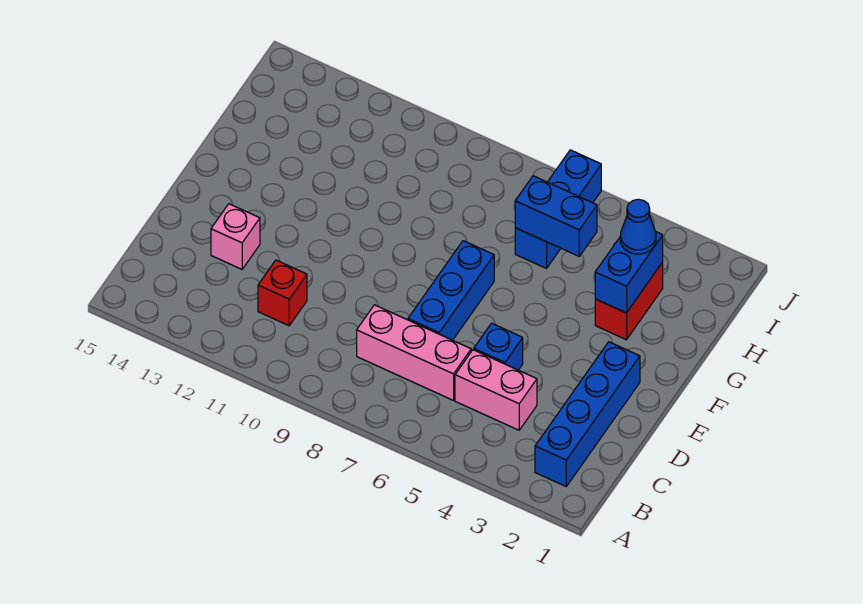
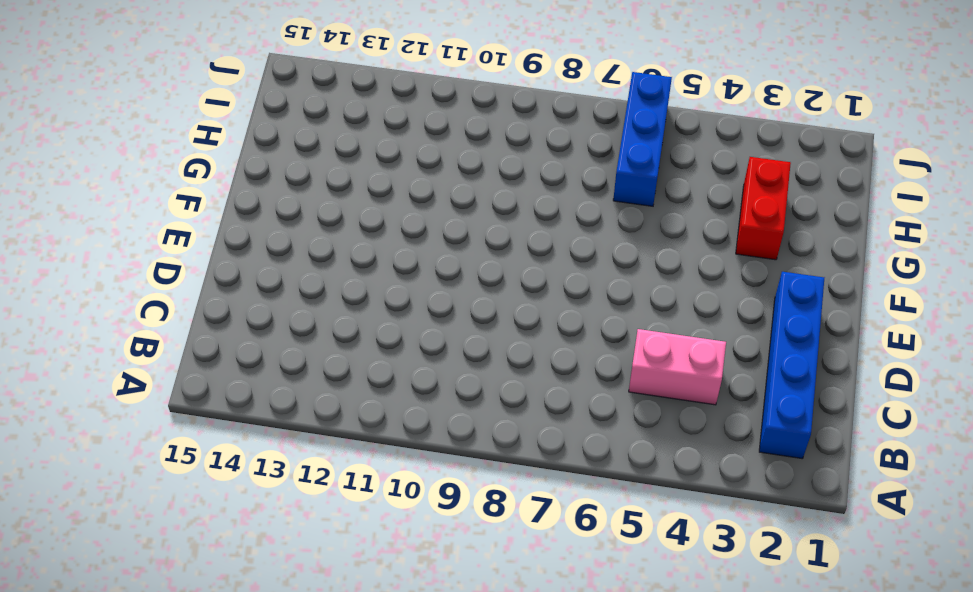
none -> pink 1x3 brick [357,305,471,400]
none -> red 1x1 brick [258,260,307,326]
none -> blue 1x1 brick [474,323,523,370]

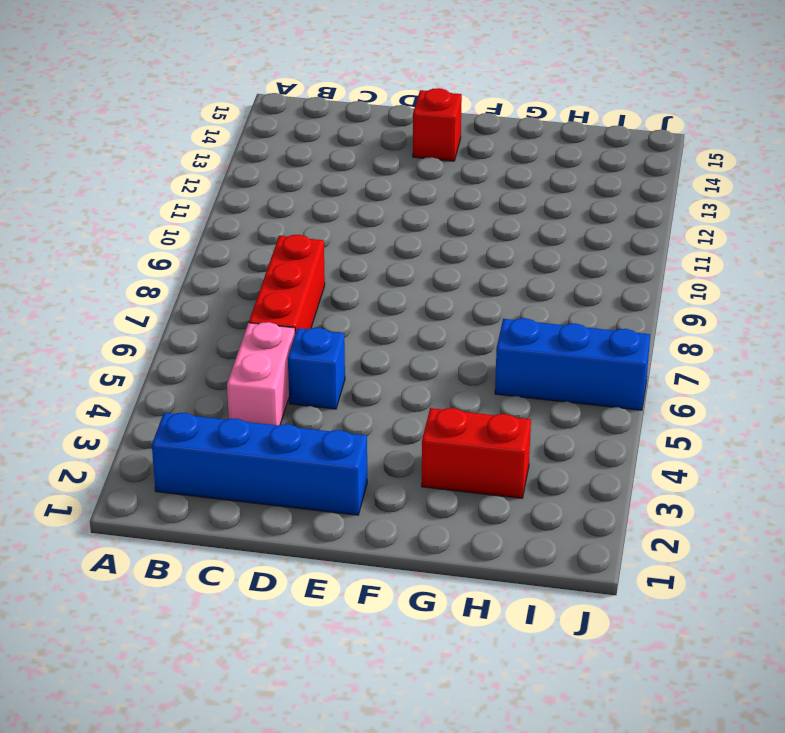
red 1x3 brick [249,235,325,334] -> pink 1x3 brick [357,305,471,400]
red 1x1 brick [413,88,462,161] -> red 1x1 brick moved to [258,260,307,326]
none -> blue 1x3 brick [408,241,494,340]
none -> pink 1x1 brick [211,204,260,269]
none -> blue 1x2 brick [595,231,663,313]

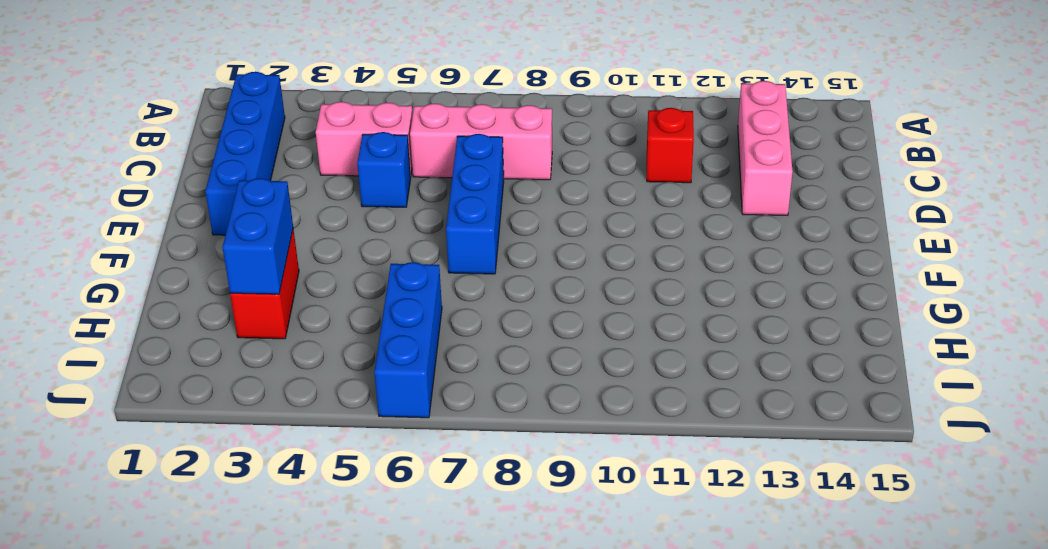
pink 1x3 brick [738,81,792,215] -> pink 1x1 brick [211,204,260,269]
none -> blue 1x2 brick [515,176,597,256]
none -> blue 1x1 cone [620,199,656,254]

